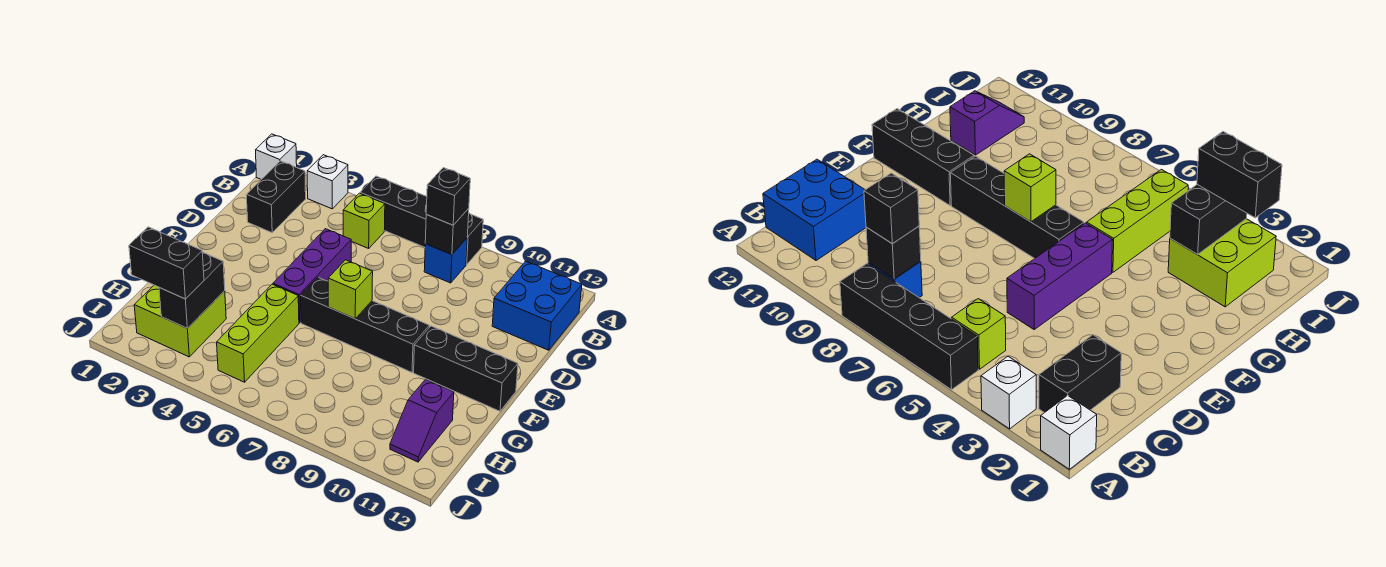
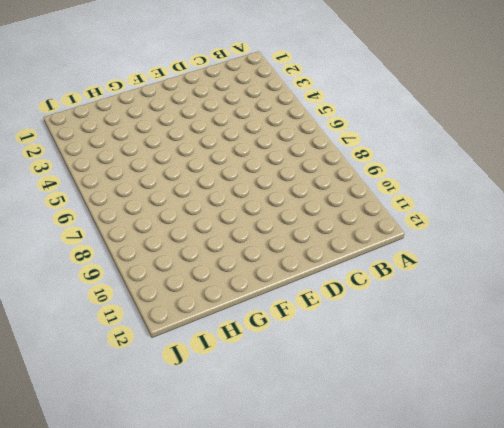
none -> white 1x1 brick [256,134,297,179]
none -> white 1x1 brick [307,155,348,209]
none -> black 1x4 brick [360,176,483,265]

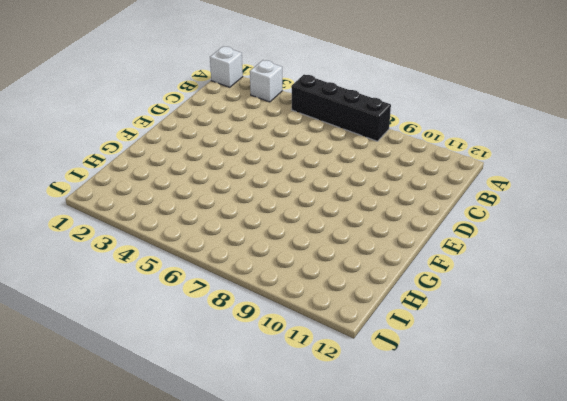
none -> black 1x2 brick [246,161,306,233]
none -> lime 1x1 brick [343,193,385,248]
none -> blue 1x1 brick [424,238,467,283]

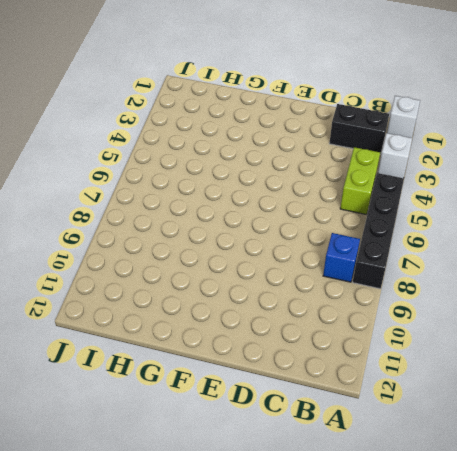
lime 1x2 brick [340,147,380,215] -> lime 1x1 brick [343,193,385,248]
none -> blue 2x2 brick [492,261,582,350]
none -> purple 1x3 brick [273,229,351,323]
none -> black 1x4 brick [301,277,429,372]

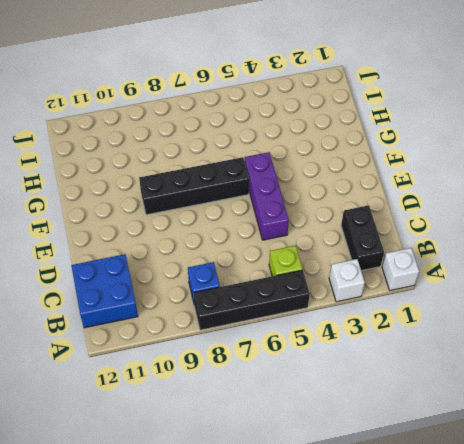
none -> black 1x3 brick [414,326,518,411]
none -> lime 1x3 brick [217,284,299,382]
none -> lime 2x2 brick [134,285,226,357]

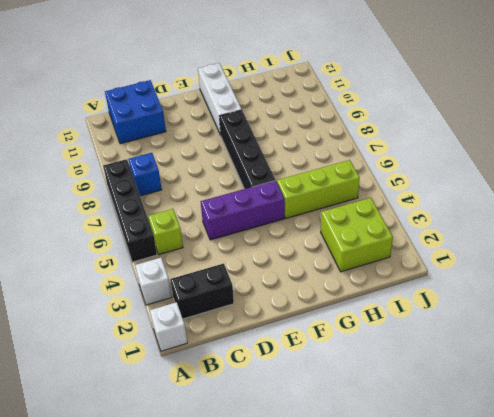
white 1x3 brick [198,63,242,135] -> black 1x3 brick [414,326,518,411]
none -> purple 1x2 slope [390,379,454,462]
none -> black 1x1 brick [425,208,469,255]
none -> lime 1x1 brick [328,260,373,319]

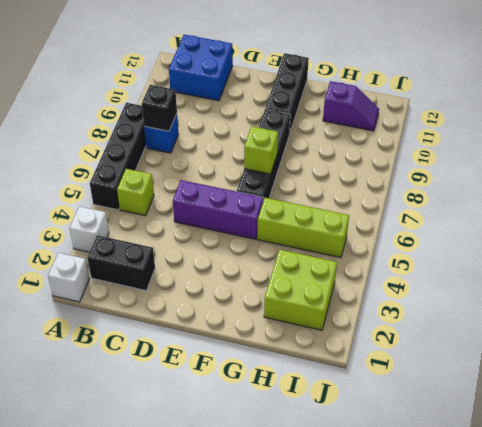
none -> black 1x2 brick [159,252,225,328]
none -> black 1x1 brick [426,168,470,225]
none -> black 1x2 brick [129,227,204,299]

